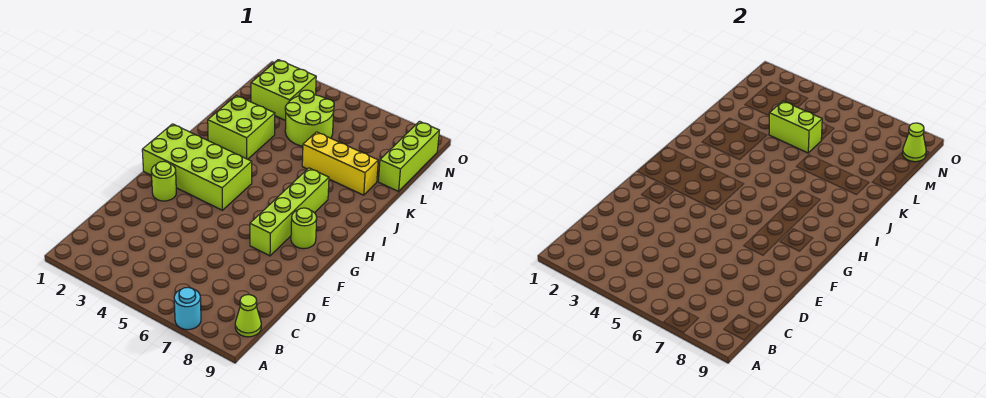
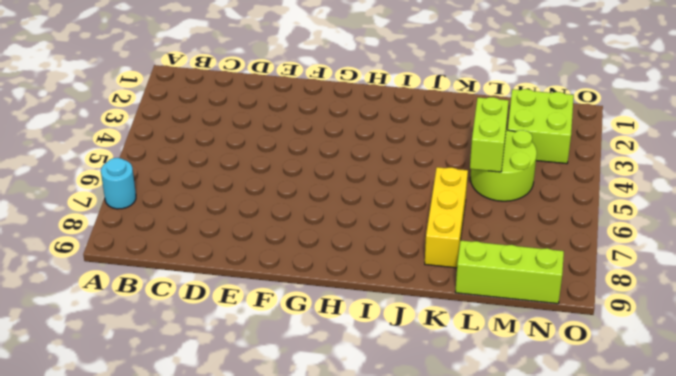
none -> lime 1x1 cone [235,295,261,337]
none -> lime 1x1 round brick [151,161,176,201]
none -> lime 1x4 brick [250,168,329,256]

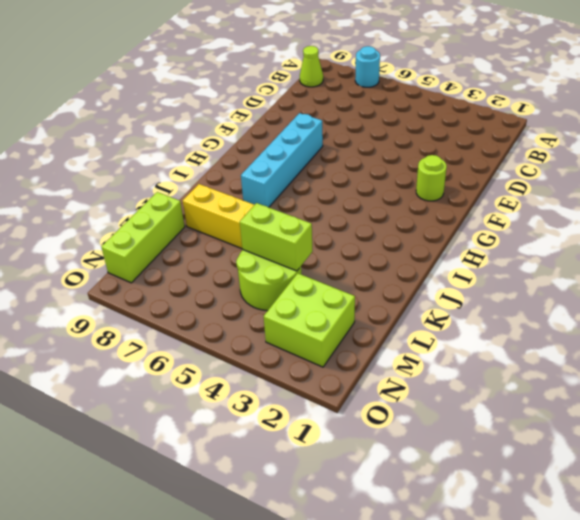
cyan 1x4 brick [241,113,323,207] -> lime 1x4 brick [250,168,329,256]
none -> lime 2x4 brick [142,124,252,210]
none -> lime 1x1 round brick [291,208,317,249]
none -> lime 2x2 brick [208,96,275,159]

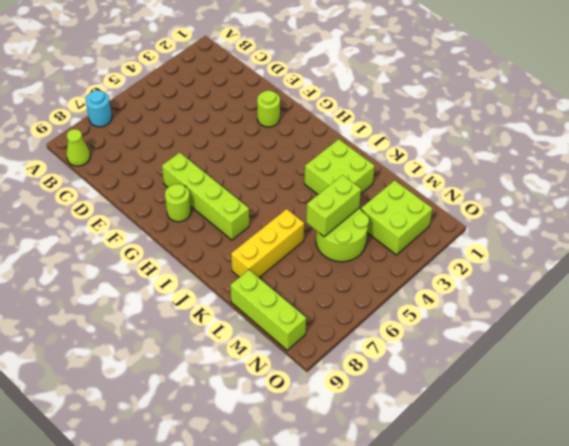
none -> lime 2x4 brick [142,124,252,210]
none -> lime 1x1 cone [903,123,926,162]

